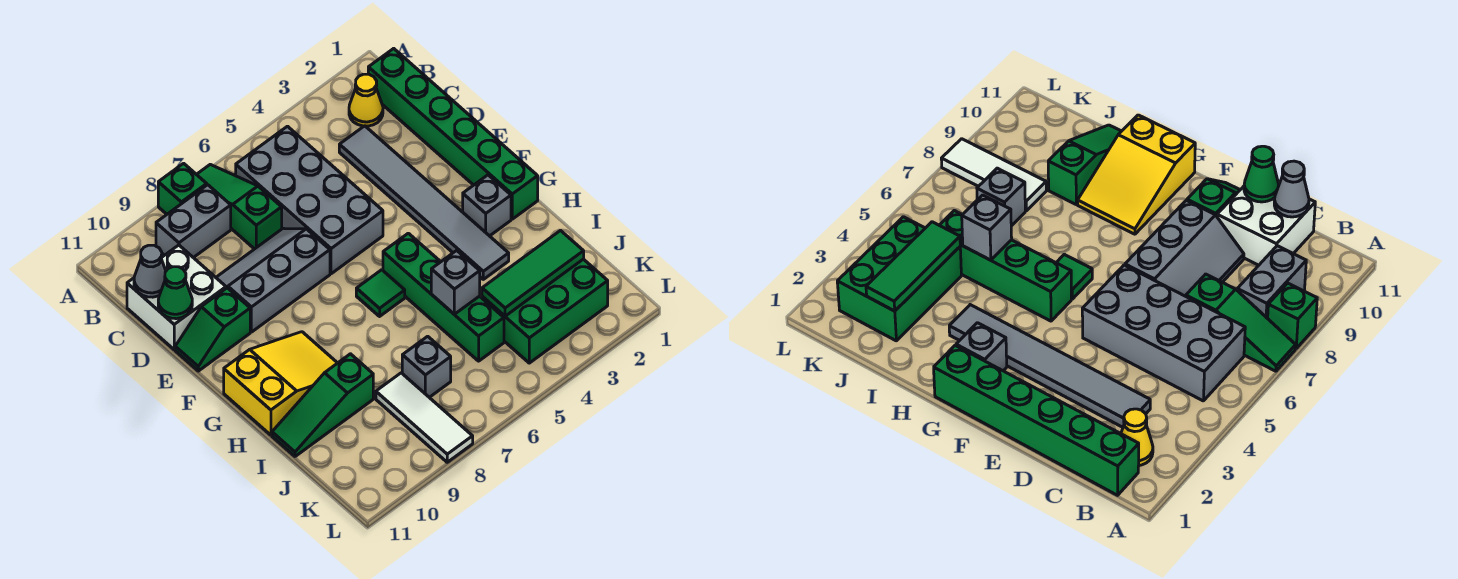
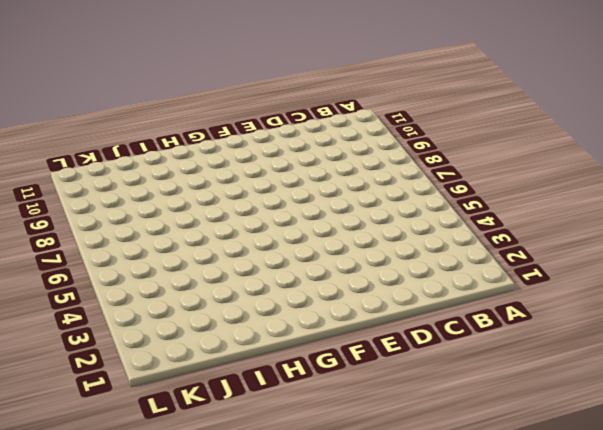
none -> green 1x3 slope [196,164,282,249]
none -> green 1x1 brick [158,163,207,214]
none -> green 1x6 brick [368,48,538,219]

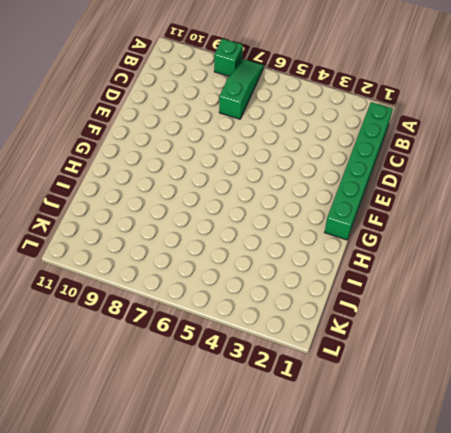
none -> yellow 1x1 cone [349,74,383,126]
none -> grey 2x4 brick [236,126,383,274]
none -> grey 1x2 brick [156,185,231,258]

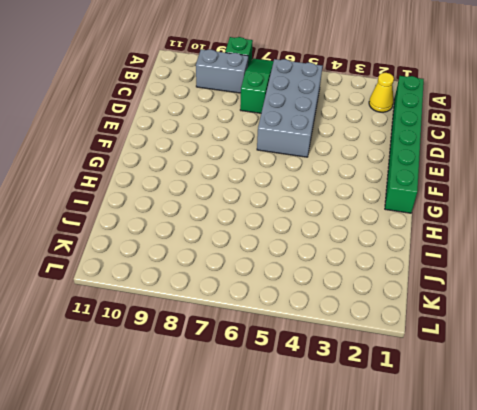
none -> grey 1x6 tile [339,126,509,279]
none -> white 2x2 brick [127,245,226,350]
none -> grey 2x3 slope [216,228,330,332]

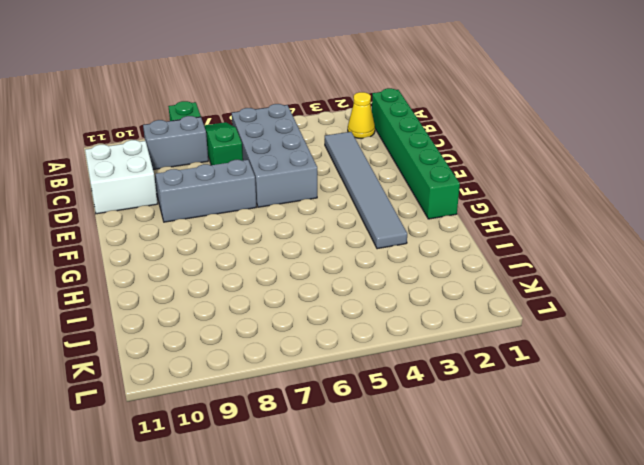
none -> green 1x2 slope [175,288,250,371]
none -> grey 1x1 brick [463,175,511,236]
none -> green 1x4 brick [383,233,504,361]

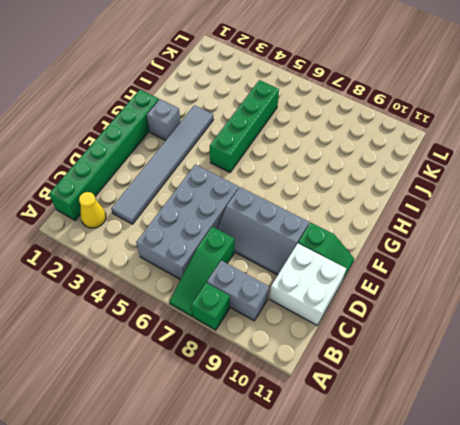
none -> green 1x1 tile [356,270,405,316]
none -> yellow 2x3 slope [224,332,337,435]
none -> green 1x3 slope [272,354,373,456]

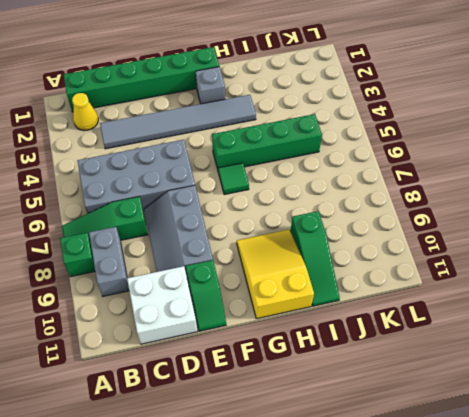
none -> green 2x3 brick [482,259,608,363]
none -> grey 1x1 brick [402,336,451,397]
none -> white 1x3 tile [376,373,473,462]

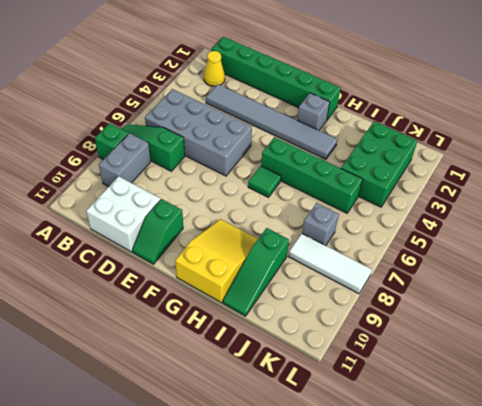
none -> grey 2x3 slope [216,228,330,332]
none -> grey 1x1 cone [134,245,166,297]
none -> green 1x1 cone [158,267,192,319]

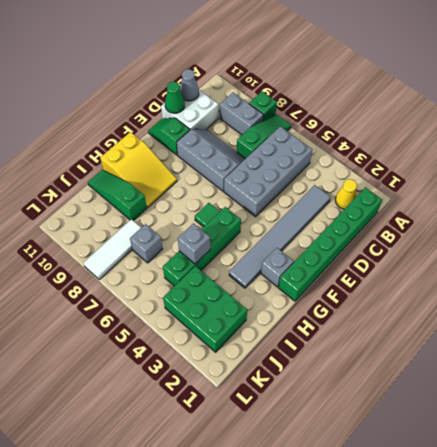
none -> green 1x3 tile [482,231,584,316]

